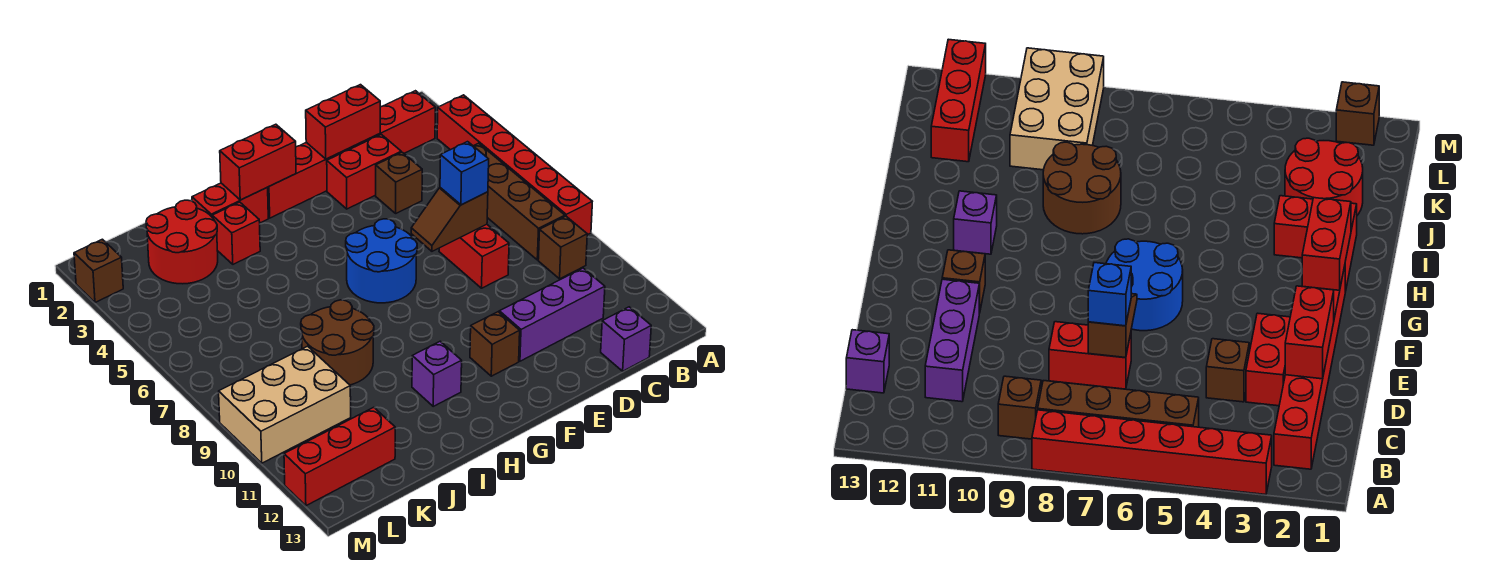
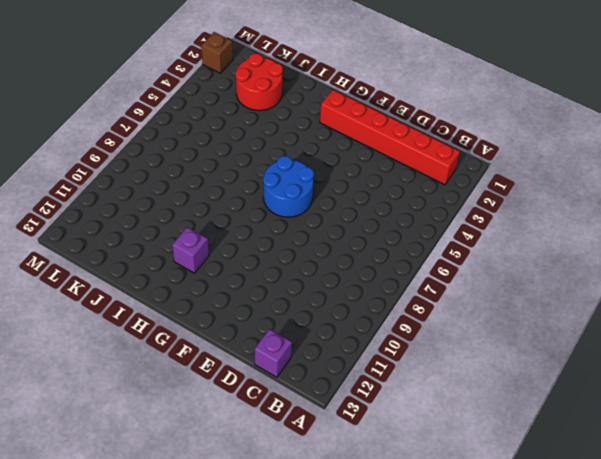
none -> red 1x6 brick [437,95,592,235]
none -> brown 1x4 brick [474,143,565,260]
none -> brown 1x1 brick [538,216,587,279]

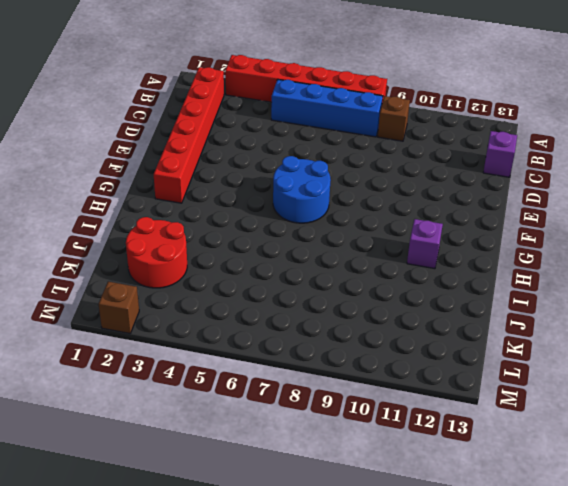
blue 1x4 brick [271,80,383,137] -> brown 1x4 brick [474,143,565,260]
none -> purple 1x3 brick [499,268,605,361]
none -> red 1x2 brick [327,134,401,209]
none -> brown 1x1 brick [376,152,422,213]

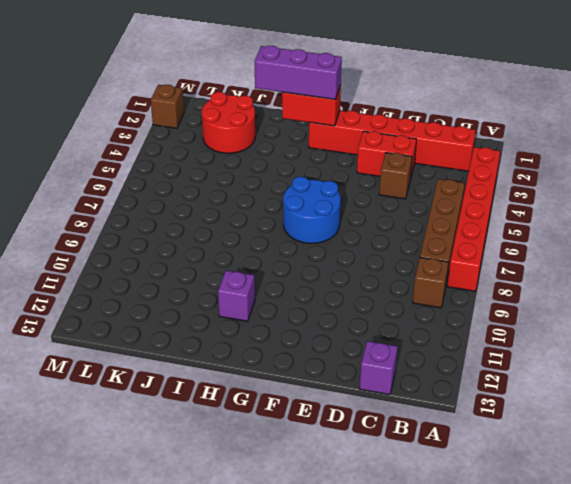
purple 1x3 brick [255,46,342,100] -> purple 1x3 brick moved to [499,268,605,361]
none -> red 1x2 brick [439,224,509,288]
none -> brown 1x1 brick [470,312,520,376]
none -> red 1x2 brick [192,183,268,223]

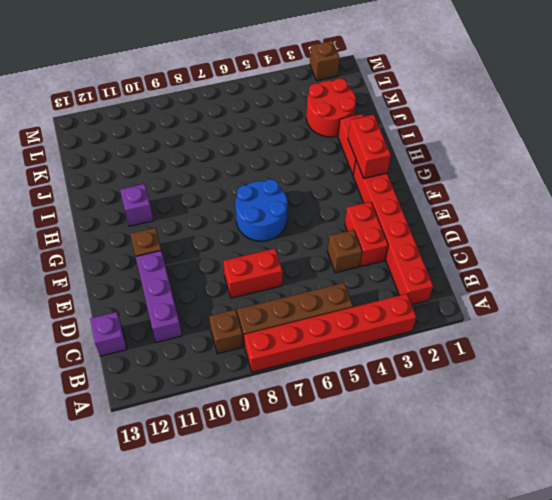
none -> red 1x1 brick [212,202,260,264]
none -> brown 2x2 round brick [301,300,374,385]
none -> tan 2x3 brick [219,346,351,463]

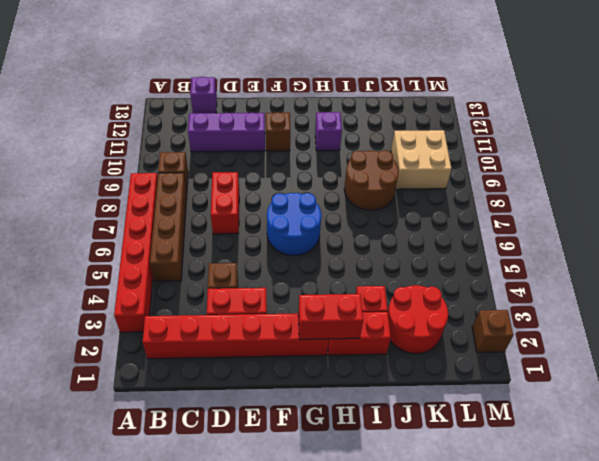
tan 2x2 brick [391,130,451,189] -> tan 2x3 brick [219,346,351,463]
none -> red 1x3 brick [284,407,395,506]
none -> red 1x2 brick [306,85,380,159]
none -> brown 1x2 slope [411,188,488,251]

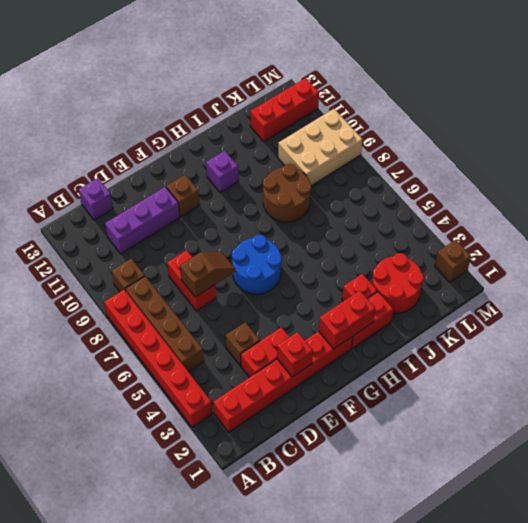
red 1x1 brick [277,332,313,377] -> red 1x2 brick [306,85,380,159]
none -> blue 1x1 brick [440,142,489,205]

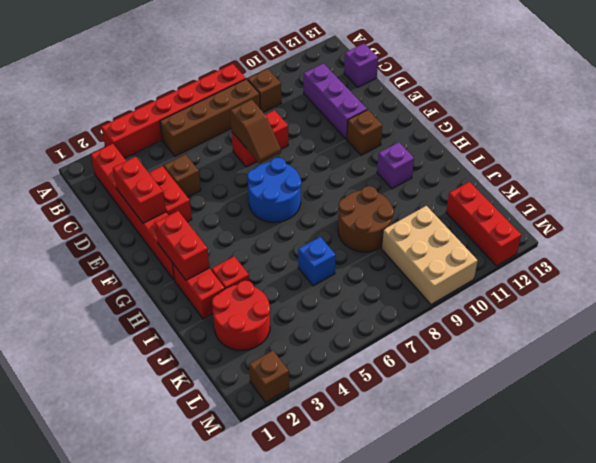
blue 1x1 brick [298,237,336,286] -> blue 1x1 brick moved to [440,142,489,205]

